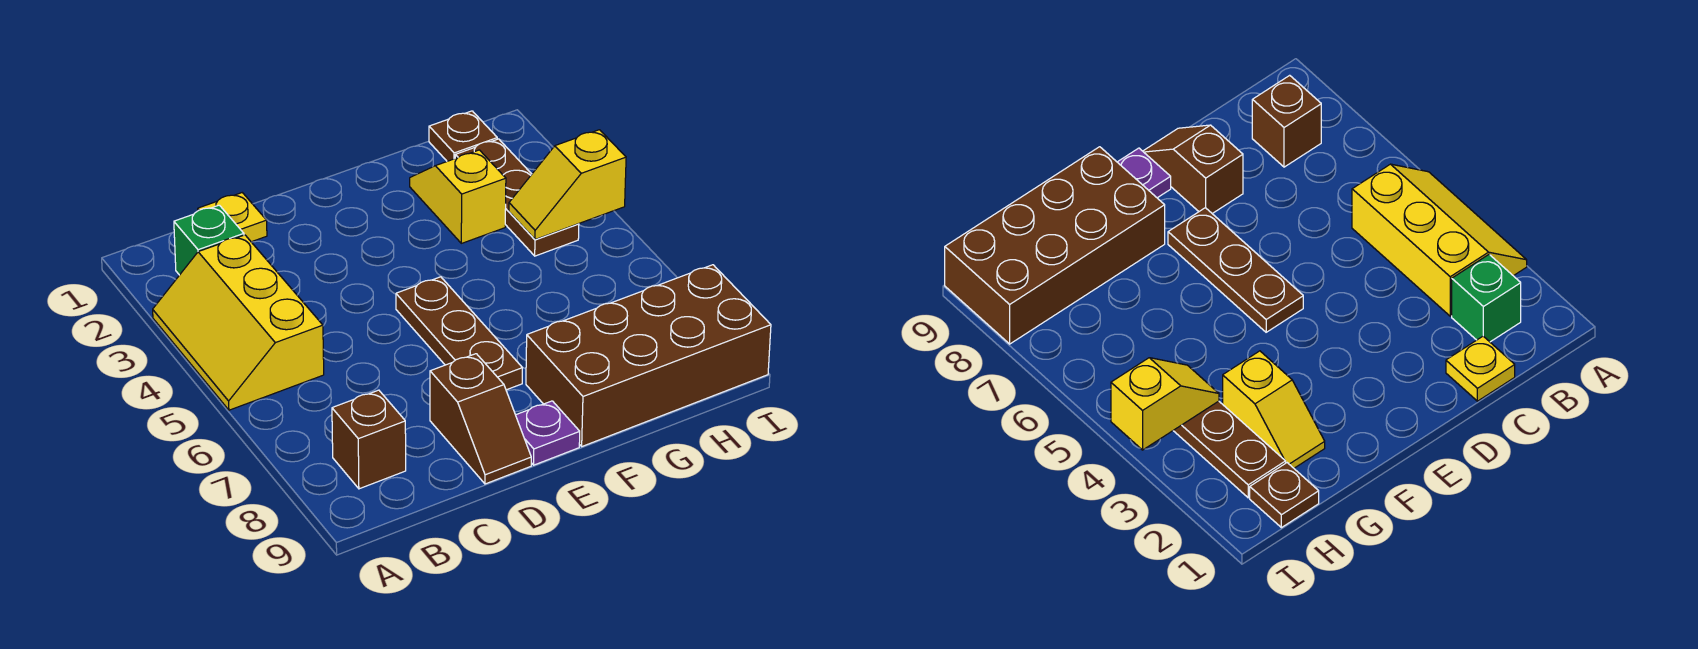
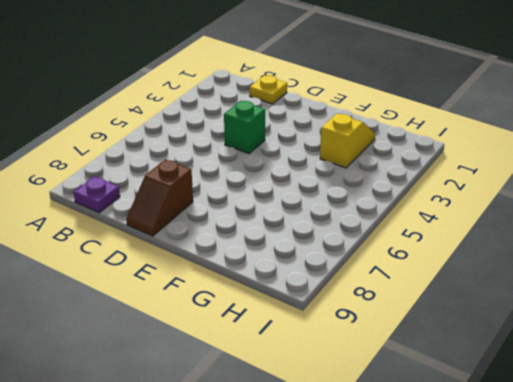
purple 1x1 plate [74,176,120,213] -> purple 1x1 plate moved to [516,401,580,465]
green 1x1 brick [224,101,265,154] -> green 1x1 brick moved to [174,205,244,275]
none -> yellow 2x3 slope [153,235,324,410]
none -> brown 1x1 brick [332,390,406,489]
none -> brown 1x3 plate [396,277,522,390]

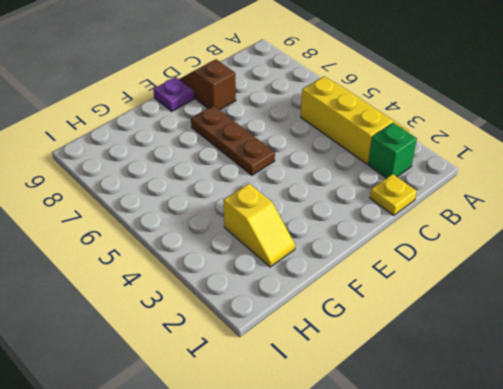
none -> brown 1x1 brick [332,390,406,489]
none -> brown 2x4 brick [526,265,771,446]
none -> brown 1x1 plate [429,111,497,161]

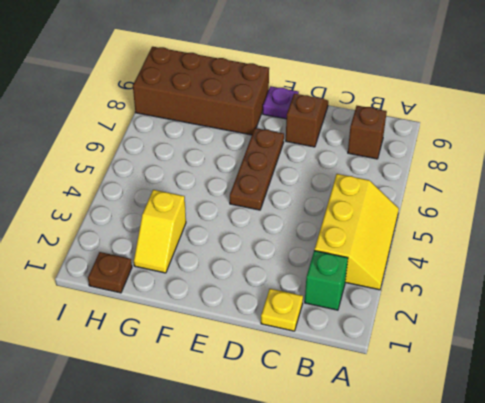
none -> brown 1x3 plate [455,139,579,256]
none -> yellow 1x2 slope [509,130,626,240]

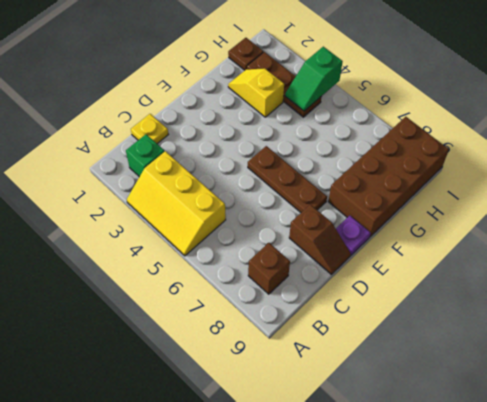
green 1x2 slope [285,47,343,111] -> yellow 1x2 slope [509,130,626,240]

